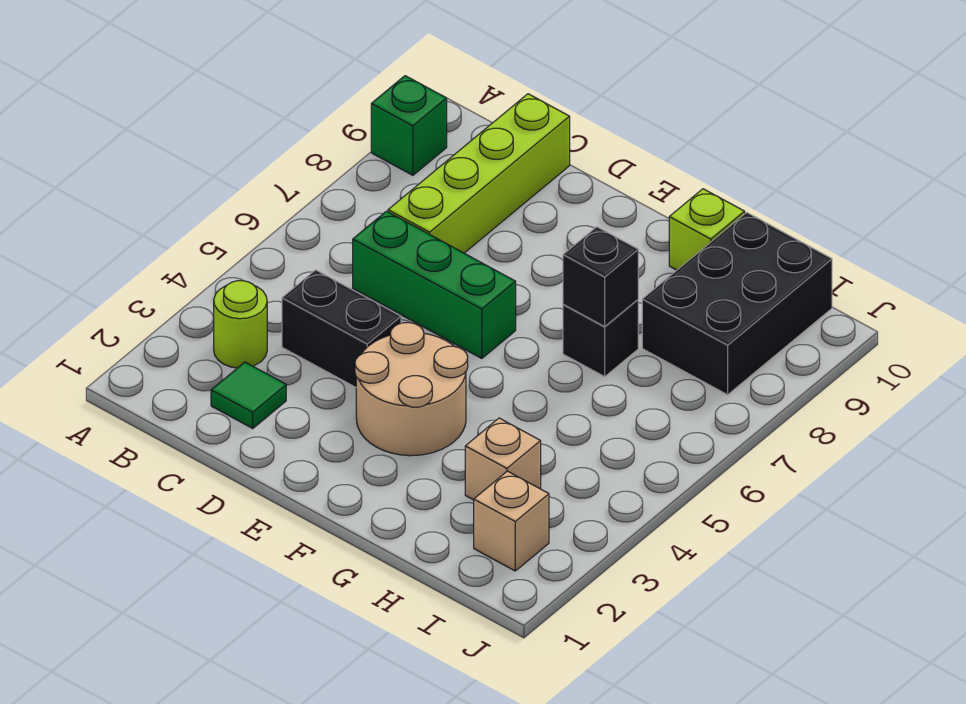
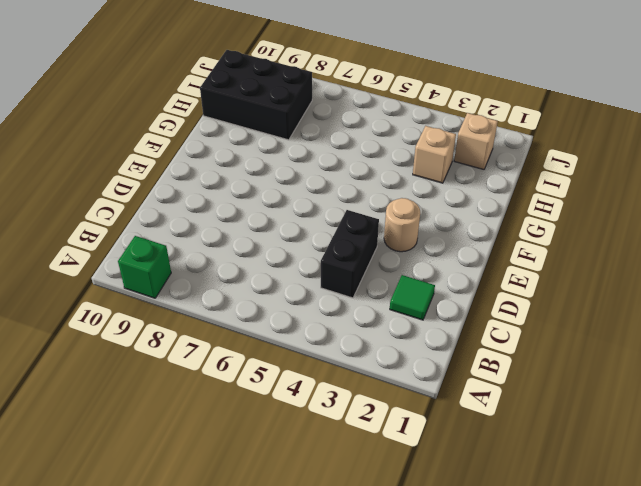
tan 1x1 round brick [384,198,420,252] -> tan 2x2 round brick [355,323,468,456]
none -> lime 1x1 round brick [214,281,267,368]
none -> green 1x3 brick [353,211,516,359]
none -> lime 1x4 brick [388,94,570,253]

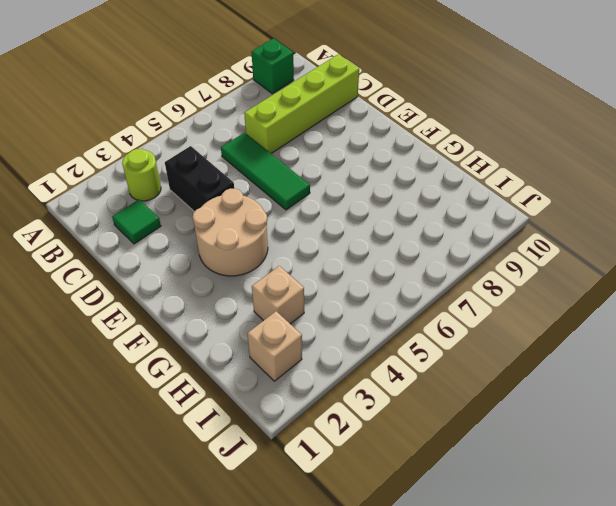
green 1x3 tile [221,132,310,210] -> green 1x3 brick [353,211,516,359]
none -> black 1x1 brick [563,300,638,377]
none -> lime 1x1 brick [669,189,745,270]
none -> black 2x3 brick [642,213,832,395]

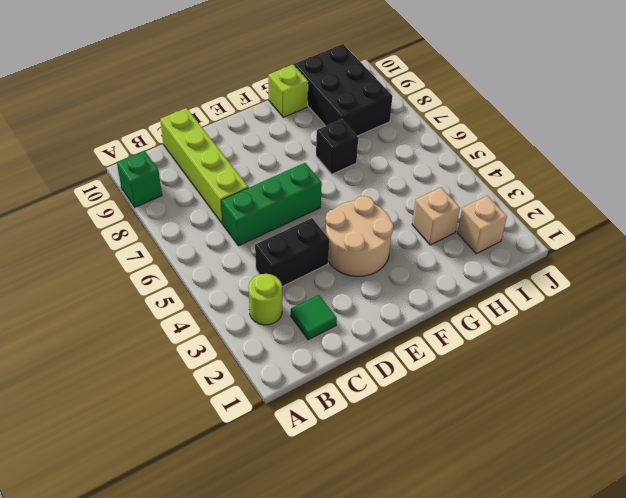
none -> black 1x1 brick [563,227,638,326]

